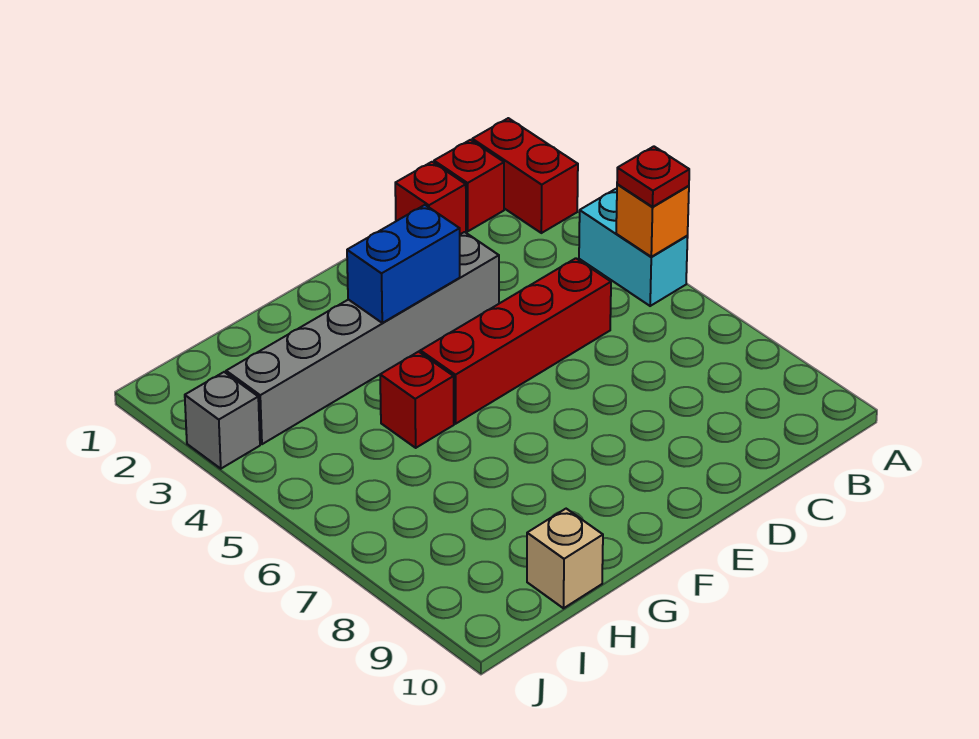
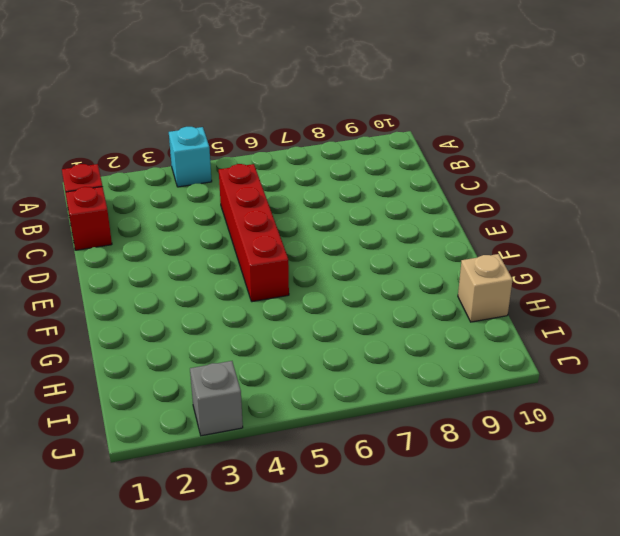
cyan 1x1 brick [169,127,212,187] -> cyan 1x2 brick [579,189,688,306]
none -> red 1x2 brick [472,118,578,233]
none -> grey 1x6 brick [226,232,499,444]
none -> red 1x1 brick [380,352,454,448]

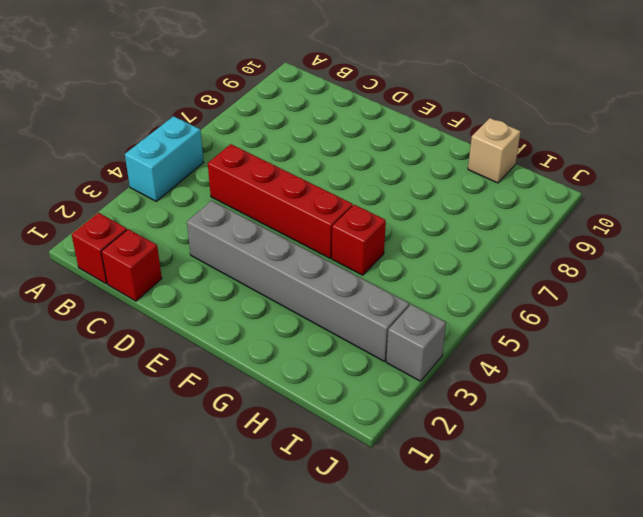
none -> red 1x2 brick [472,118,578,233]
none -> orange 1x1 brick [616,184,689,257]
none -> blue 1x2 brick [347,205,460,323]

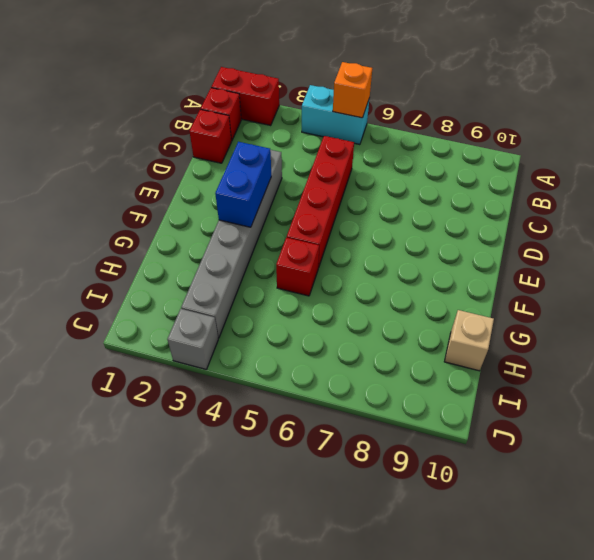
none -> red 1x1 plate [617,146,689,207]

